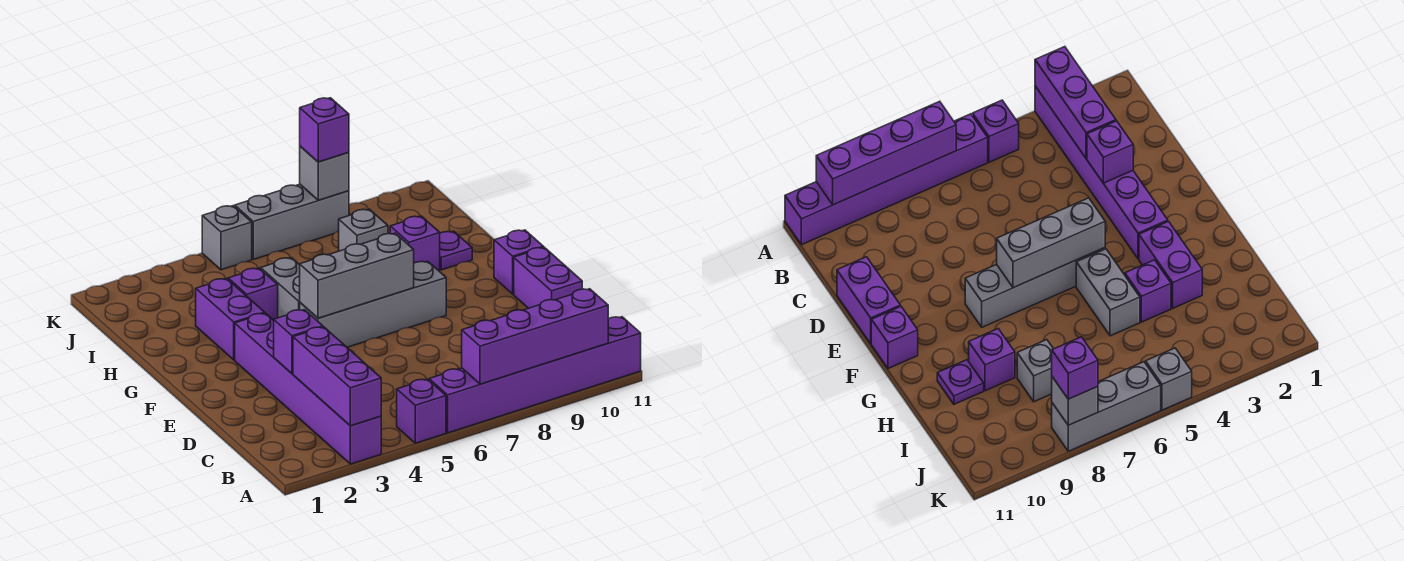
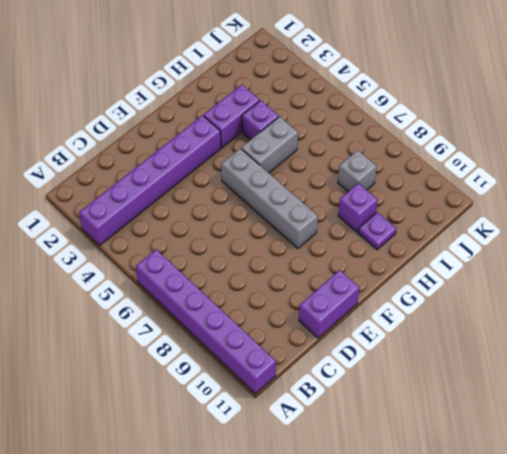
none -> purple 1x1 brick [397,379,446,443]
none -> purple 1x1 brick [494,230,544,294]
none -> grey 1x1 brick [202,206,252,270]

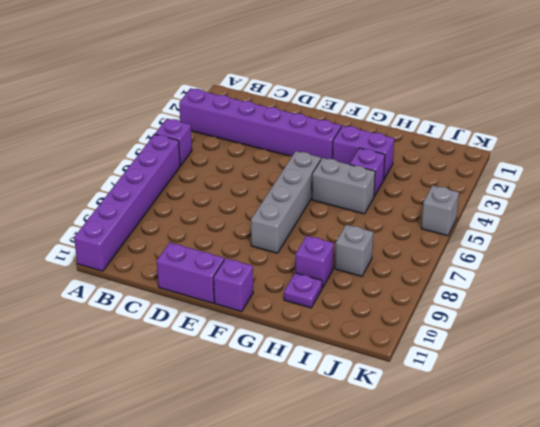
none -> grey 1x3 brick [235,184,349,259]
none -> purple 1x3 brick [293,327,381,426]
none -> purple 1x4 brick [462,289,608,384]

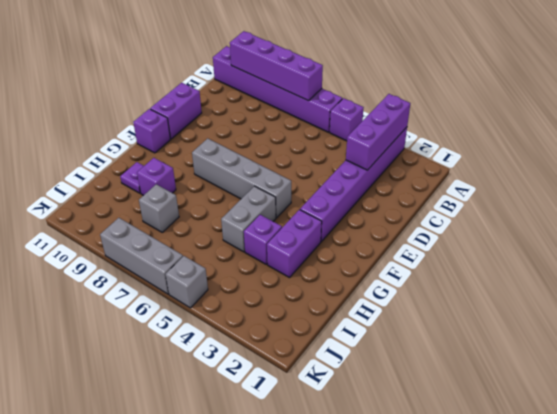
none -> purple 1x1 brick [274,310,323,374]
none -> grey 1x3 brick [300,233,414,318]
none -> grey 1x1 brick [300,146,349,200]

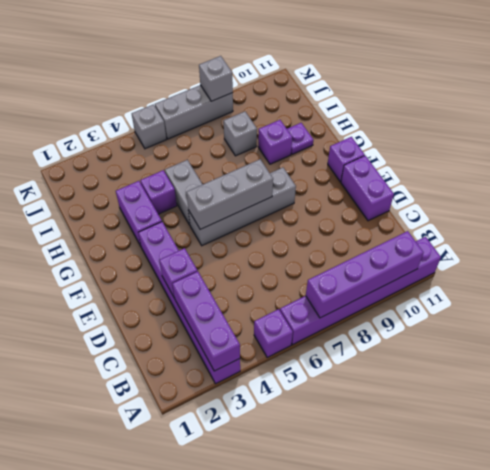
none -> purple 1x1 brick [300,98,349,162]

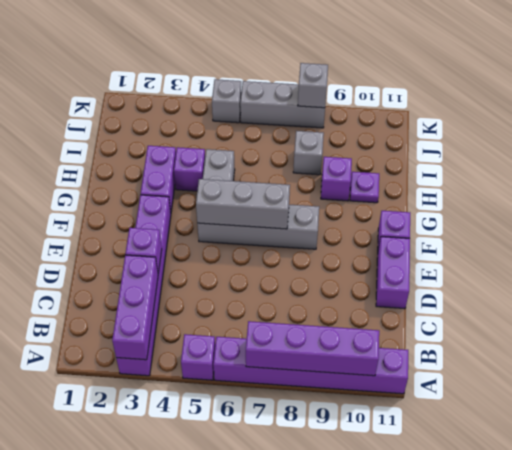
none -> purple 1x1 brick [300,98,349,162]

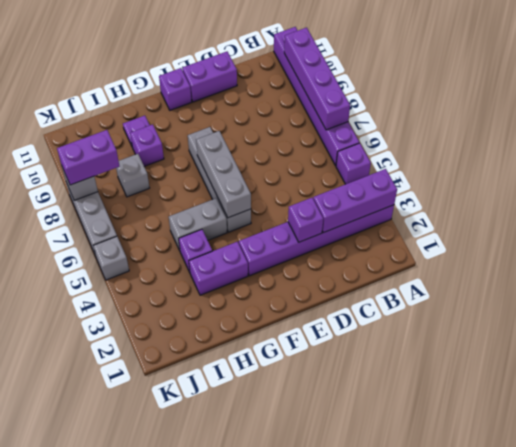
purple 1x2 brick [57,130,119,185] -> purple 1x1 brick [300,98,349,162]

